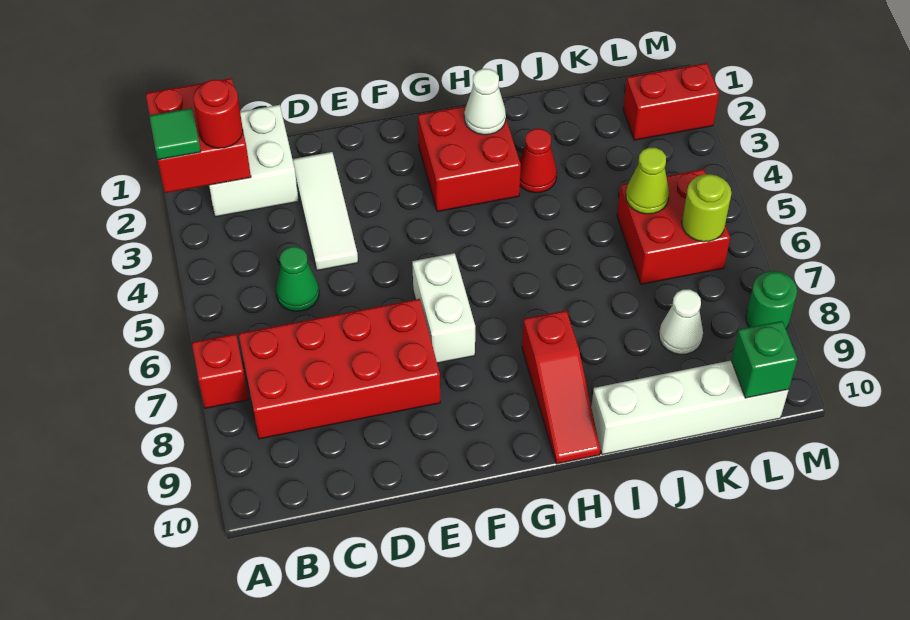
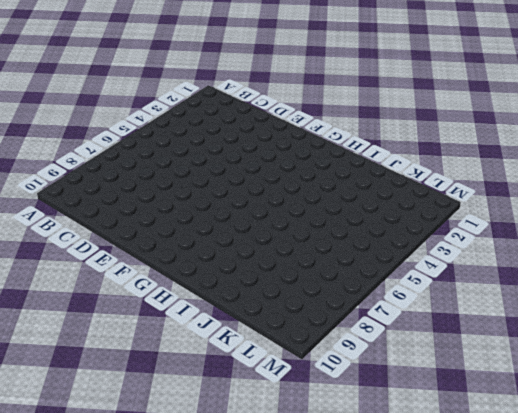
none -> red 1x1 brick [192,334,249,408]
none -> white 2x2 brick [209,105,298,217]
none -> red 2x4 brick [239,299,440,439]

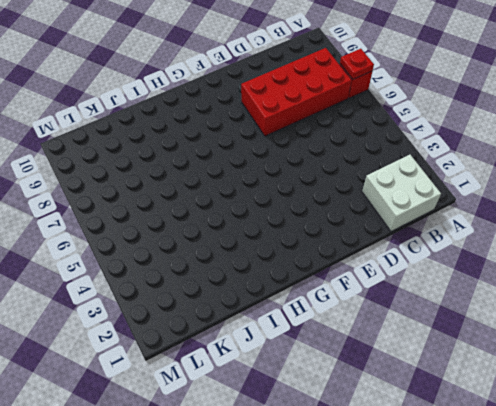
red 1x1 plate [340,49,374,79] -> none
none -> green 1x1 cone [276,247,319,311]
none -> white 1x3 tile [293,152,358,270]
none -> white 1x2 brick [412,253,475,363]

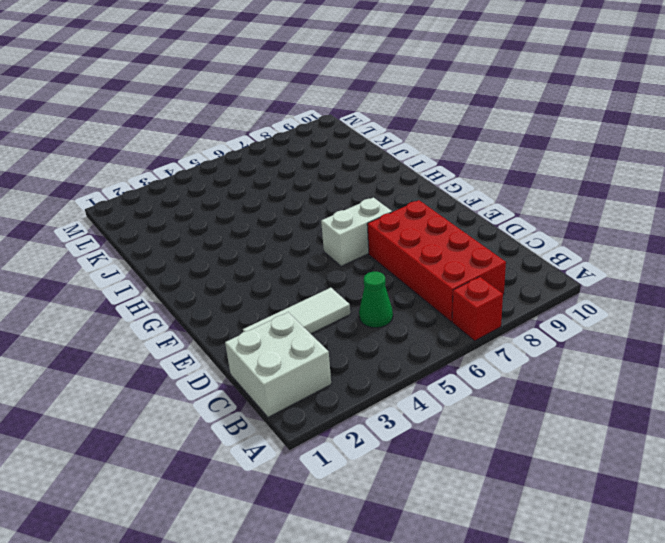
none -> red 2x2 brick [418,106,521,212]
none -> red 1x3 slope [522,310,601,464]
none -> red 1x1 cone [519,129,557,193]

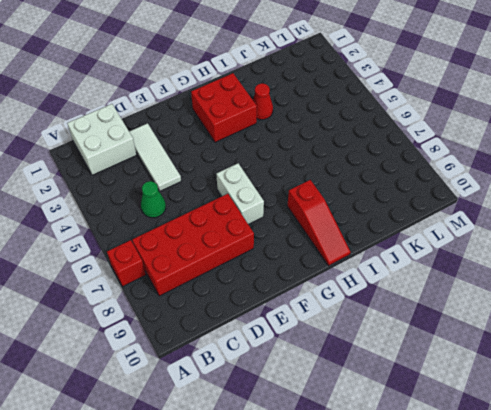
none -> white 1x4 brick [591,361,788,455]
none -> red 2x2 brick [617,169,730,284]
none -> white 1x1 cone [659,290,703,355]

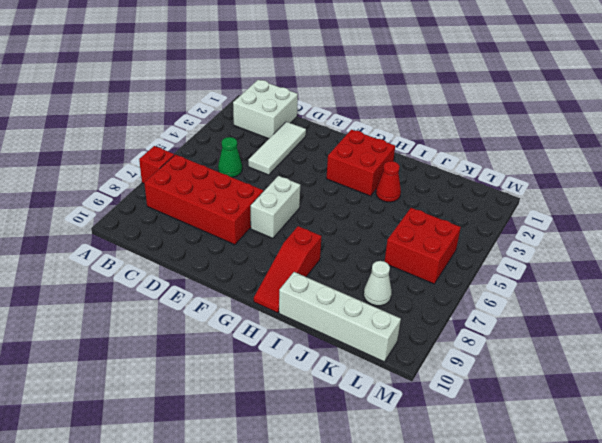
none -> red 1x2 brick [623,63,719,140]
none -> green 1x1 round brick [746,271,797,329]
none -> red 2x2 brick [146,78,251,193]

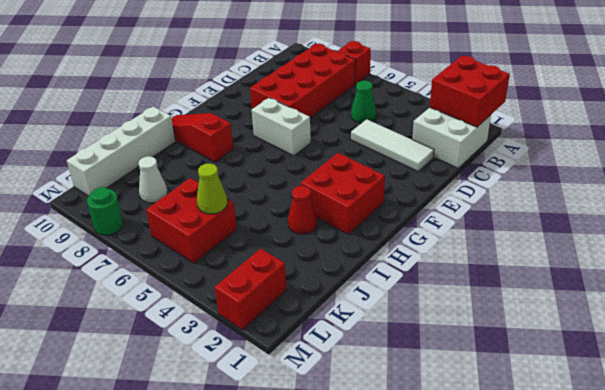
none -> white 1x1 cone [464,69,506,135]
none -> lime 1x1 round brick [682,174,732,242]
none -> green 1x1 brick [731,321,797,398]

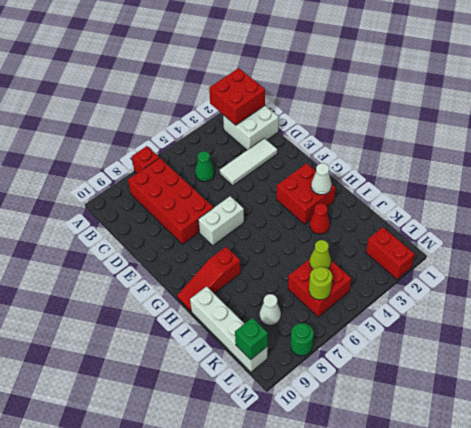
none -> green 1x1 tile [149,108,201,160]
none -> red 1x1 round brick [193,80,243,148]

